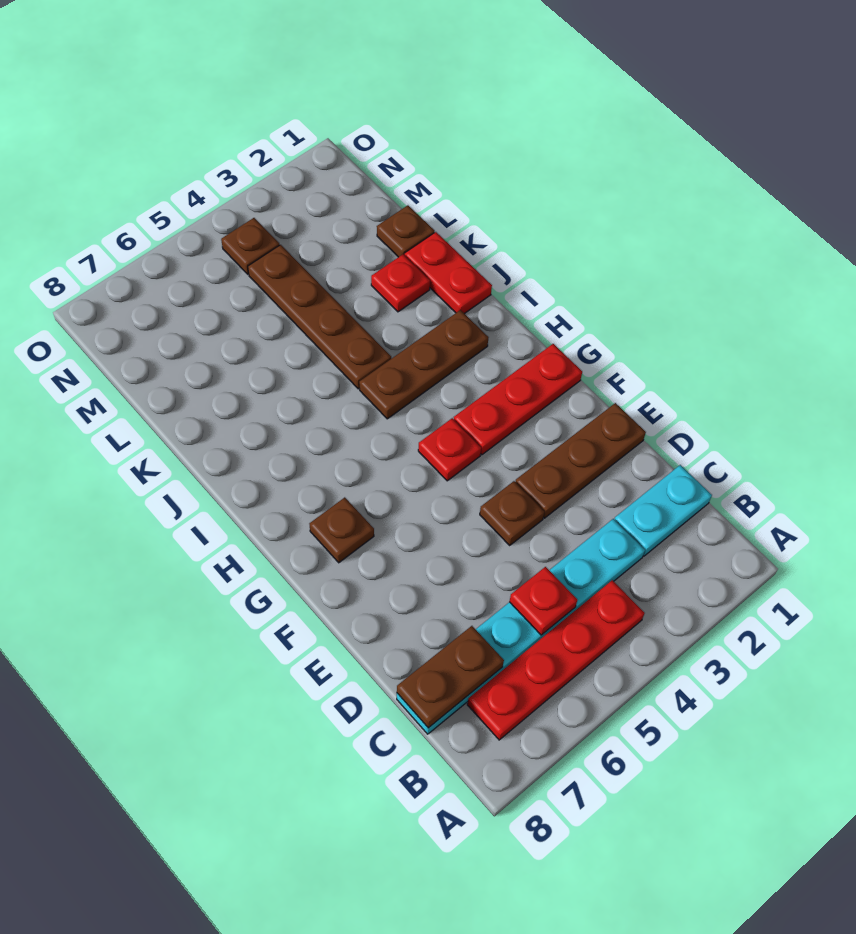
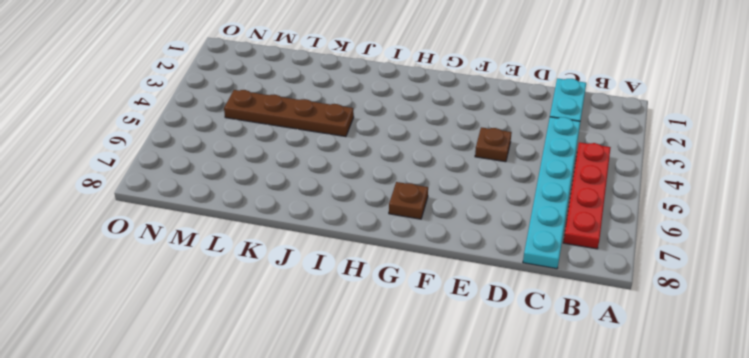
none -> brown 1x3 plate [515,403,646,518]
none -> red 1x3 plate [454,344,582,455]
none -> red 1x1 plate [418,418,481,481]

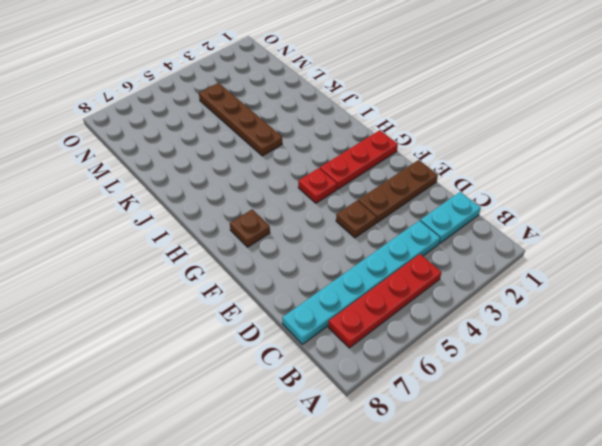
none -> brown 1x3 plate [359,310,488,419]
none -> red 1x2 plate [405,232,492,314]
none -> red 1x1 plate [371,254,430,312]

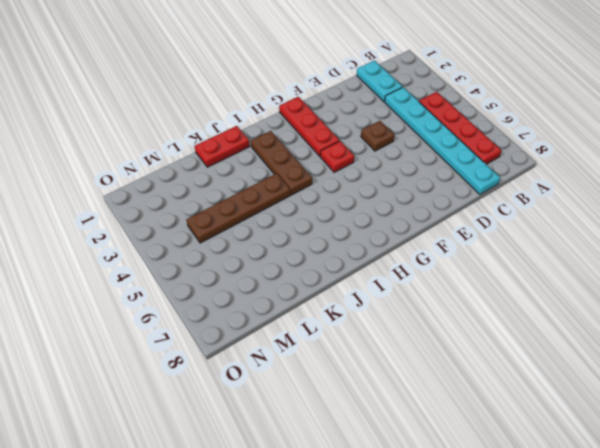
none -> brown 1x3 plate [515,403,646,518]
none -> brown 1x1 plate [310,497,374,563]
none -> red 1x1 plate [371,254,430,312]

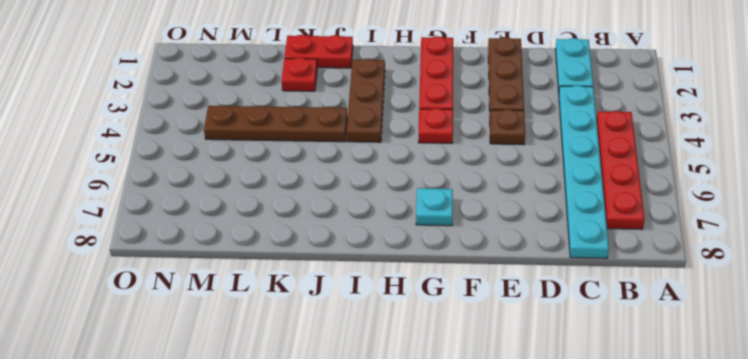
cyan 1x1 plate [416,188,453,226] -> brown 1x1 plate [310,497,374,563]
none -> brown 1x1 plate [377,205,435,257]
none -> brown 1x1 plate [221,218,279,274]
none -> red 1x1 plate [509,567,577,635]

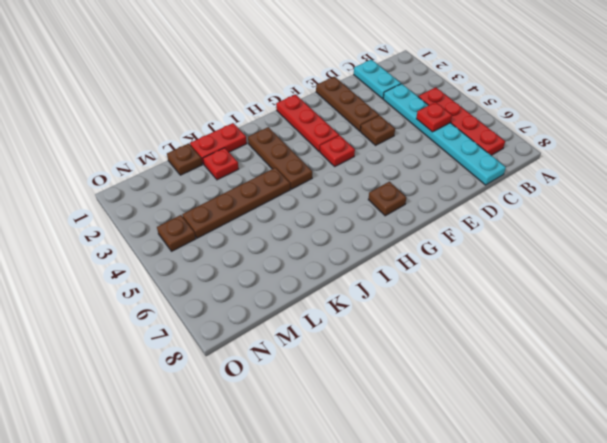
none -> brown 1x2 plate [397,626,504,728]

